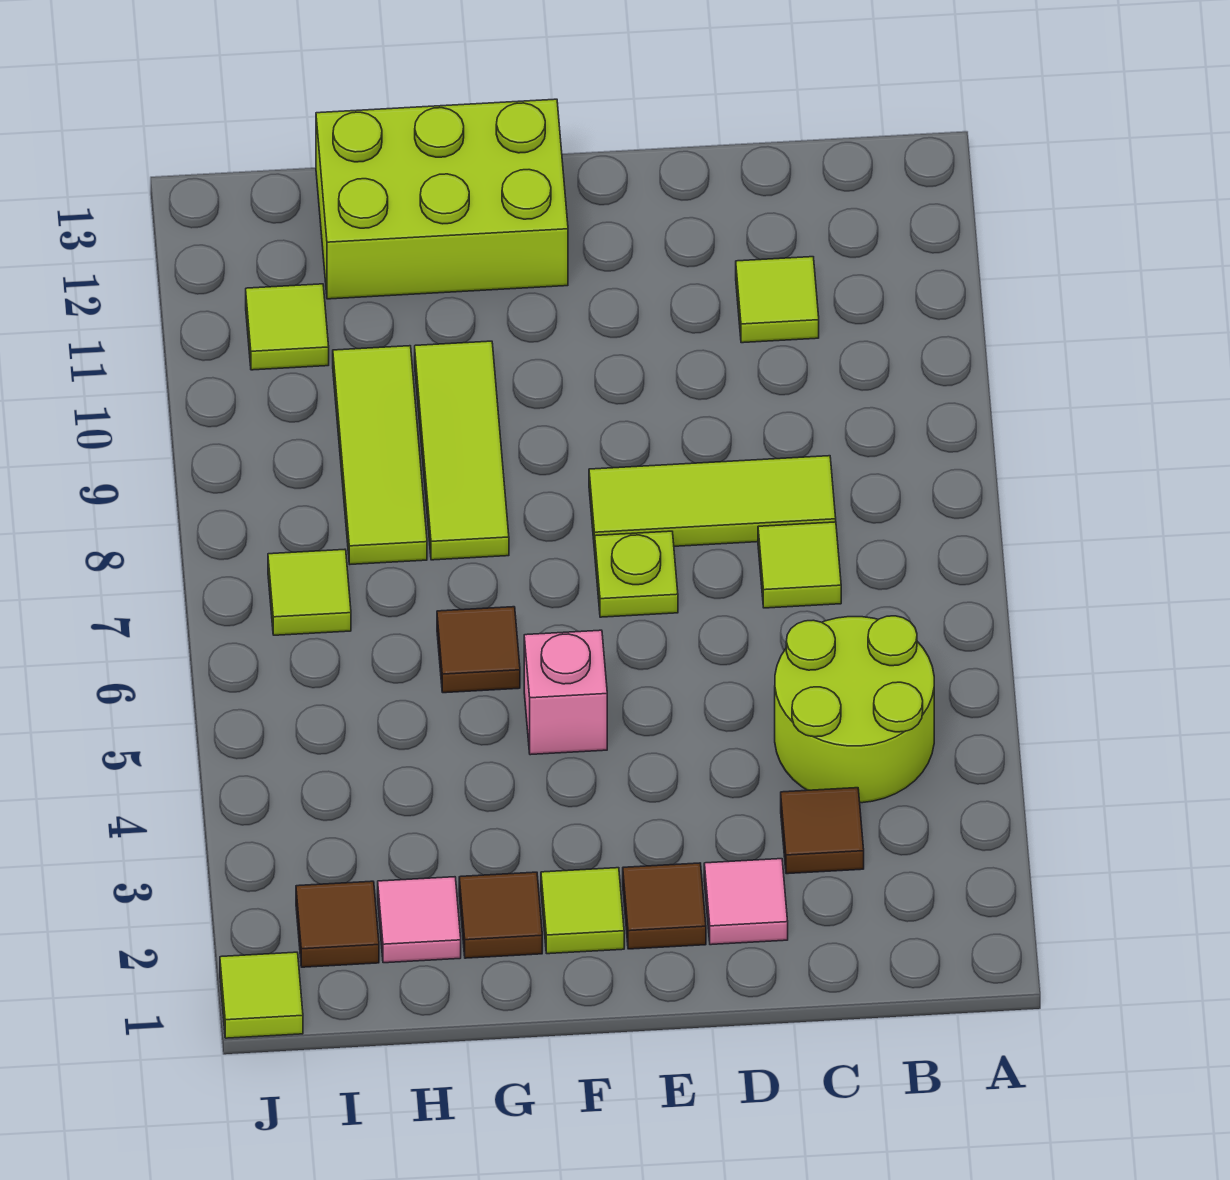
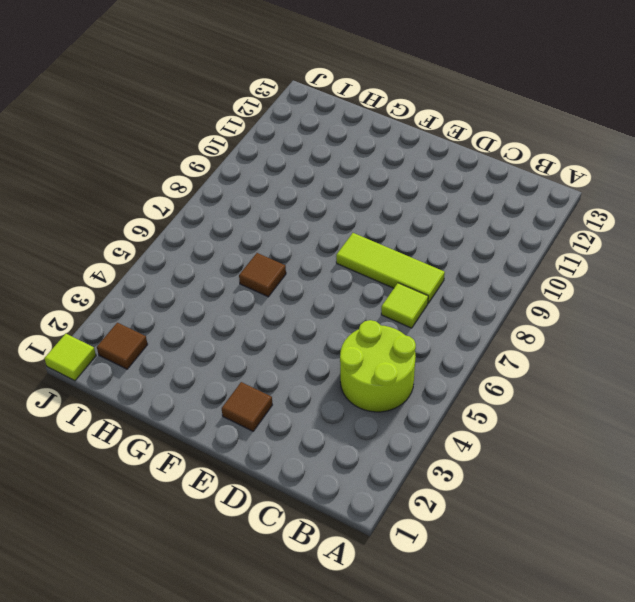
none -> brown 1x1 tile [781,788,864,874]
none -> lime 1x1 tile [736,257,819,343]
none -> pink 1x1 tile [704,859,788,945]

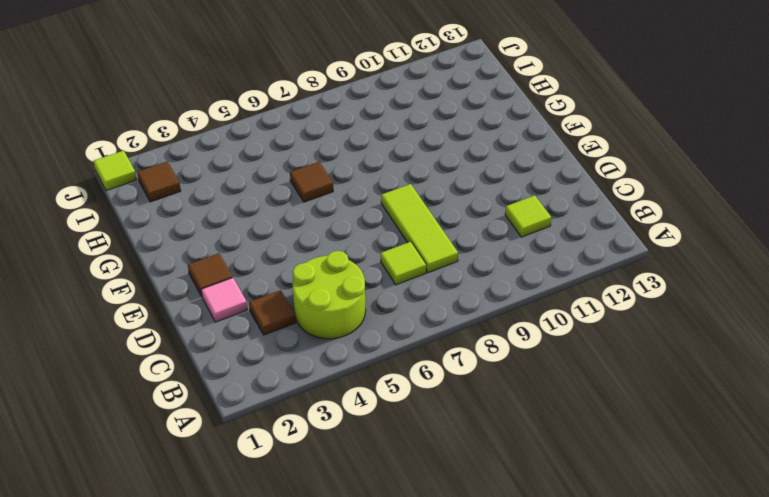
none -> lime 1x1 plate [595,531,678,617]
none -> lime 1x1 tile [541,868,624,954]
none -> pink 1x1 brick [524,630,607,755]

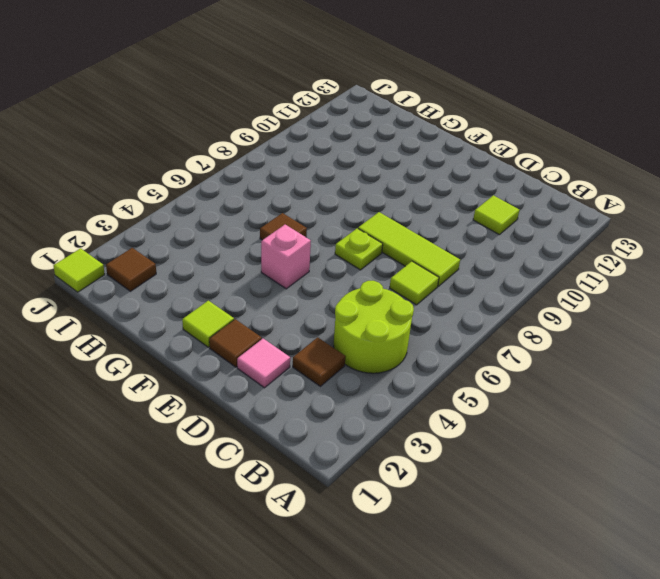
none -> lime 2x3 brick [316,99,568,299]
none -> brown 1x1 tile [459,872,542,958]
none -> lime 1x3 tile [415,341,509,560]

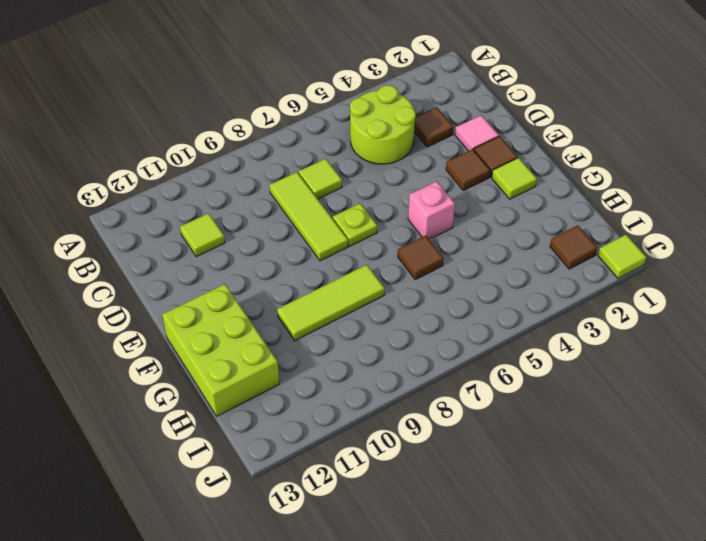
brown 1x1 tile [446,149,490,191] -> brown 1x1 tile moved to [459,872,542,958]
none -> pink 1x1 tile [378,877,461,963]
none -> lime 1x3 tile [333,346,427,564]
none -> lime 1x1 tile [268,549,351,635]

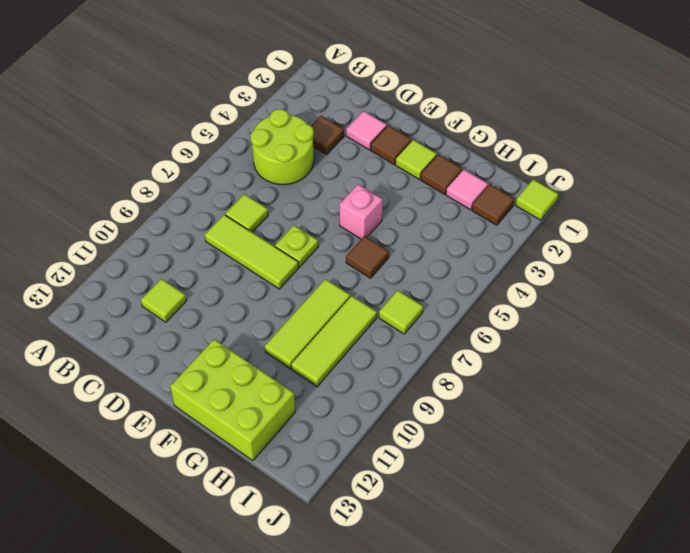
none -> lime 1x1 tile [246,284,329,370]

